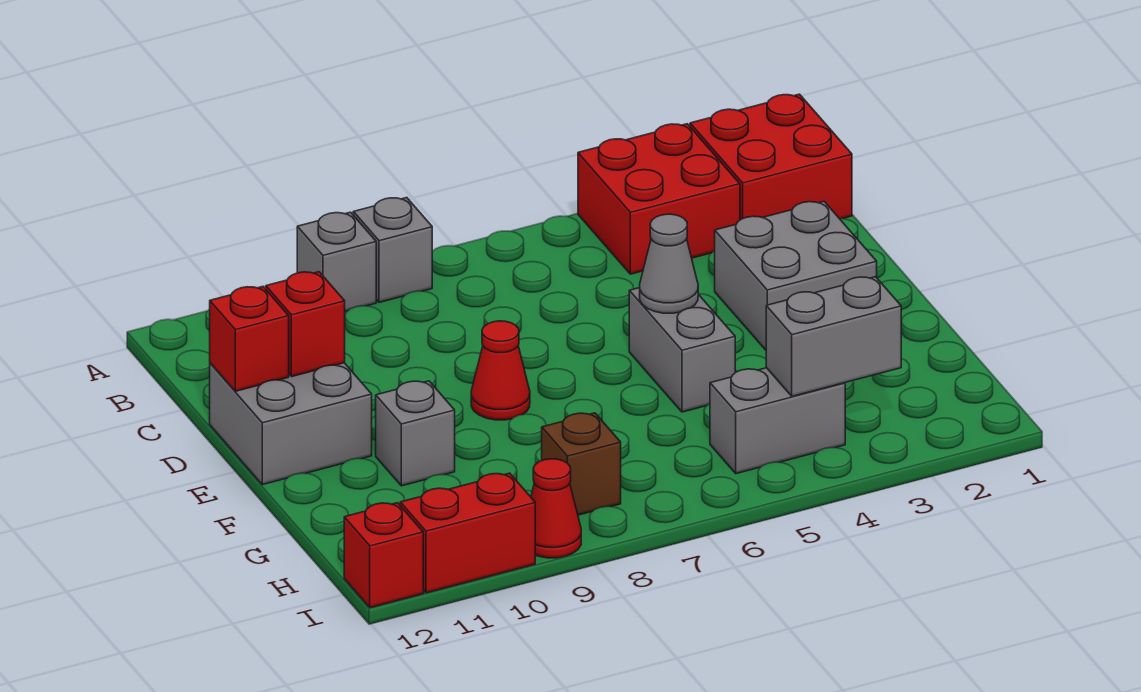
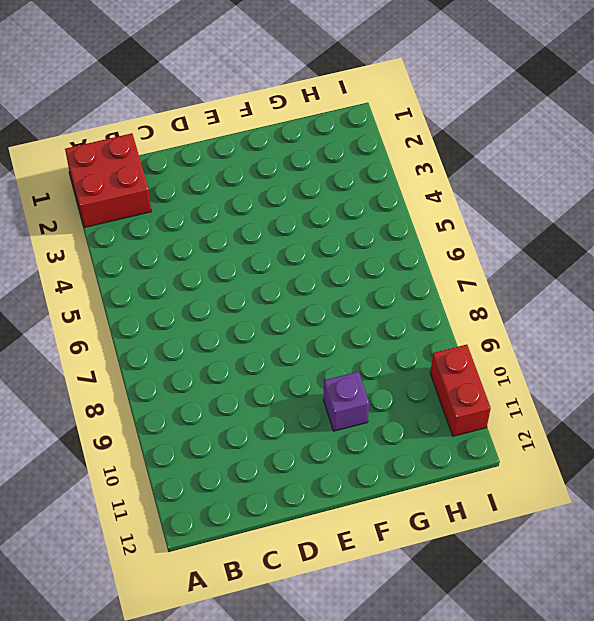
purple 1x1 brick [323,372,369,431] -> grey 1x1 brick [376,381,455,486]
none -> red 2x2 brick [578,124,740,274]
none -> grey 1x1 brick [353,198,432,302]
none -> grey 1x1 brick [297,212,376,311]

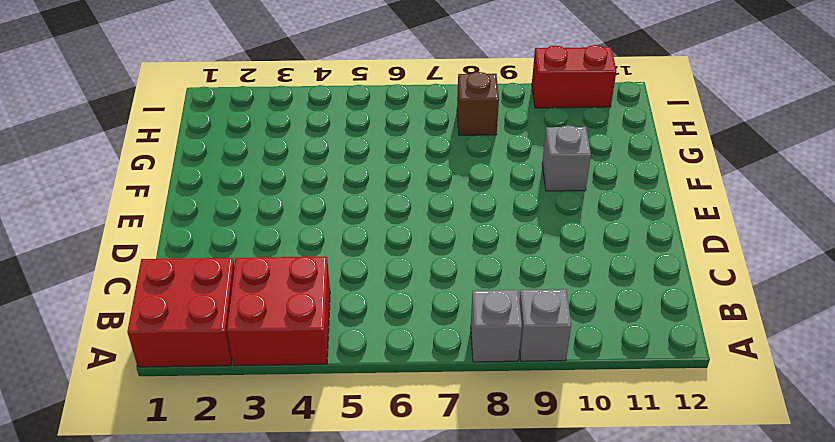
none -> grey 2x2 brick [715,201,877,350]
none -> grey 2x2 brick [210,363,372,485]
none -> grey 1x2 brick [629,288,735,412]

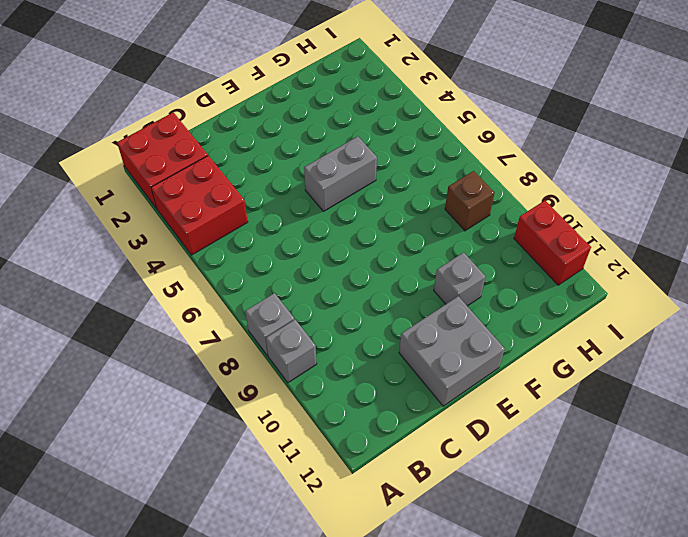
none -> grey 2x2 brick [715,201,877,350]
none -> red 1x1 cone [471,321,530,420]
none -> grey 1x2 brick [710,368,845,474]

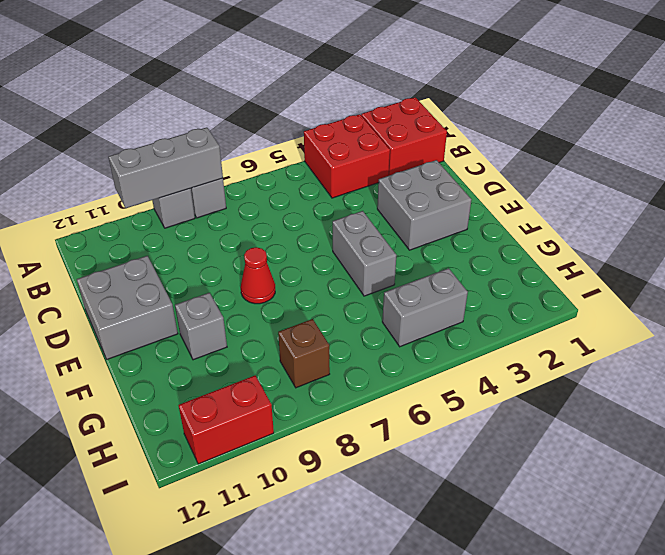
grey 1x3 brick [108,127,223,208] -> none
none -> red 1x1 cone [531,459,581,558]
none -> red 1x1 brick [344,503,423,608]
none -> red 1x1 brick [266,272,345,377]

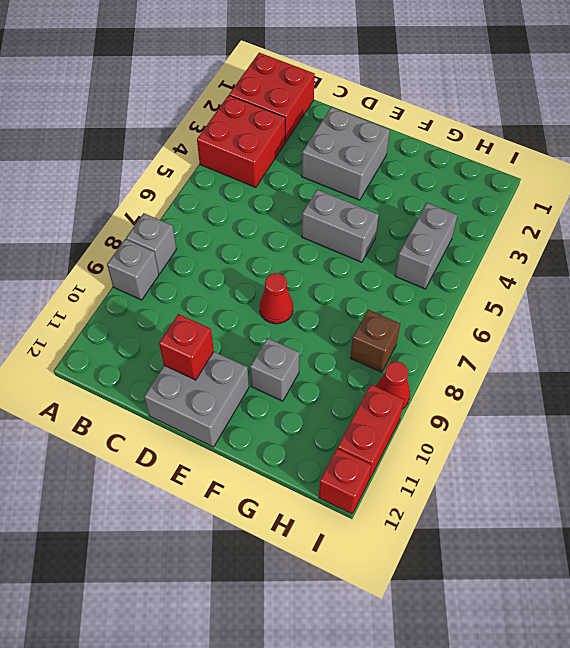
none -> red 1x1 brick [210,287,289,391]
none -> grey 1x1 cone [640,214,698,313]
none -> grey 1x2 brick [766,277,901,396]

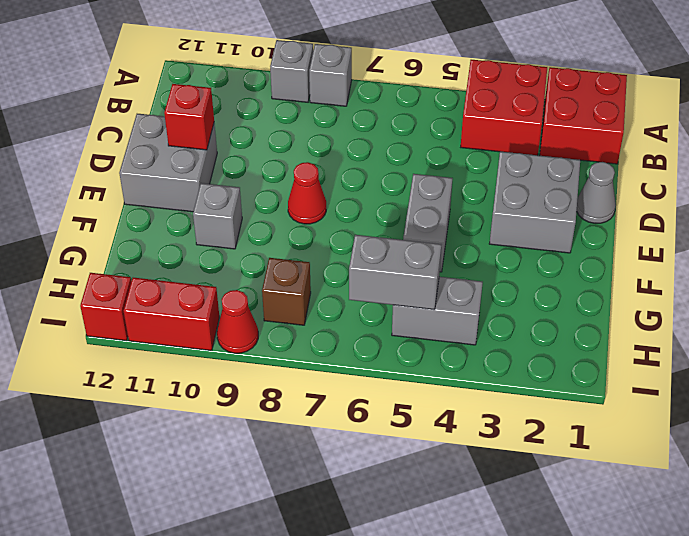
grey 1x1 cone [577,162,616,223] -> grey 1x1 cone moved to [640,214,698,313]
grey 1x2 brick [349,235,441,310] -> grey 1x2 brick moved to [766,277,901,396]
none -> red 1x1 brick [210,287,289,391]

